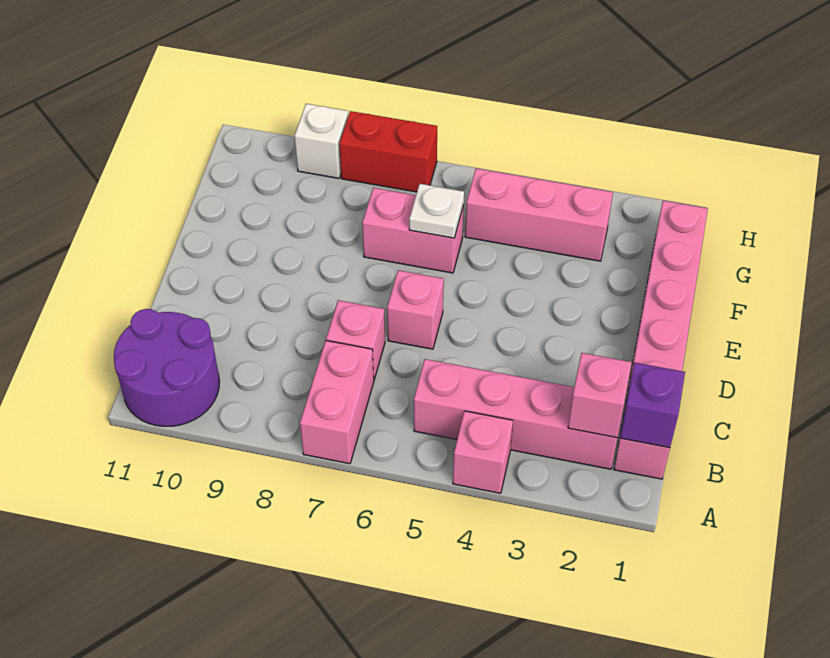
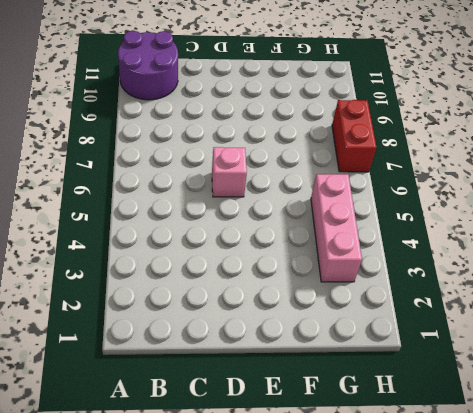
none -> pink 1x1 brick [453,411,513,493]
none -> pink 1x2 brick [300,341,374,464]
none -> pink 1x6 brick [614,201,708,479]

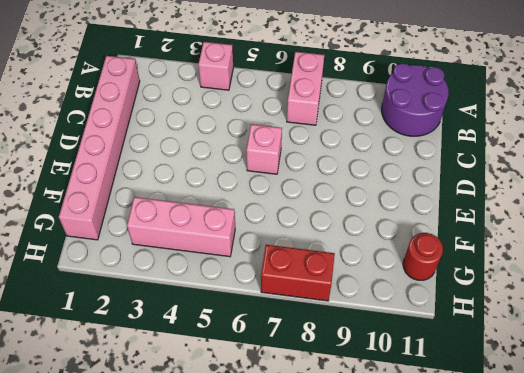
red 1x1 round brick [403,233,443,280] -> none
none -> pink 1x4 brick [414,359,617,469]
none -> pink 1x1 brick [326,300,385,379]
none -> pink 1x2 brick [362,188,464,273]

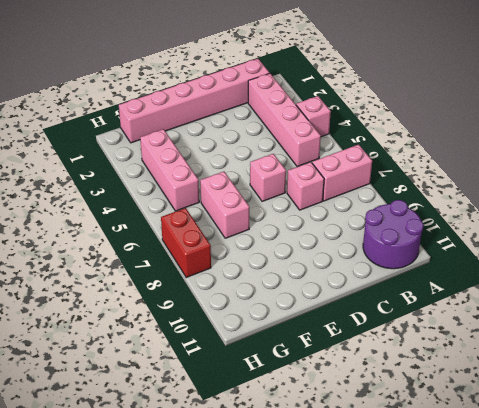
none -> white 1x1 brick [295,104,348,178]
none -> purple 1x1 brick [620,363,685,448]
none -> pink 1x1 brick [568,353,632,438]

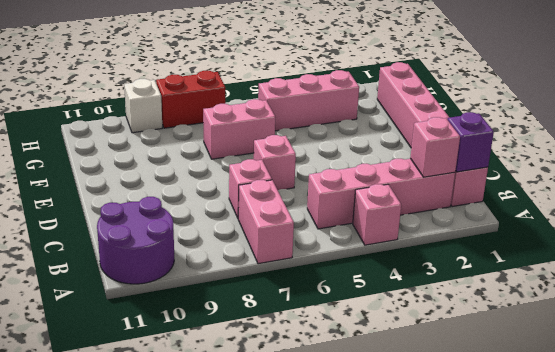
none -> white 1x1 plate [409,184,464,238]

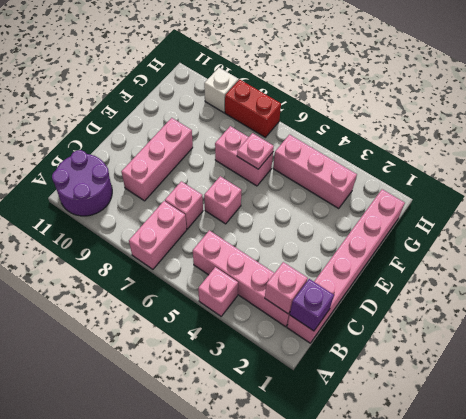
pink 1x3 brick [121,118,193,201] -> none
pink 1x1 plate [237,133,274,169] -> white 1x1 plate [409,184,464,238]

